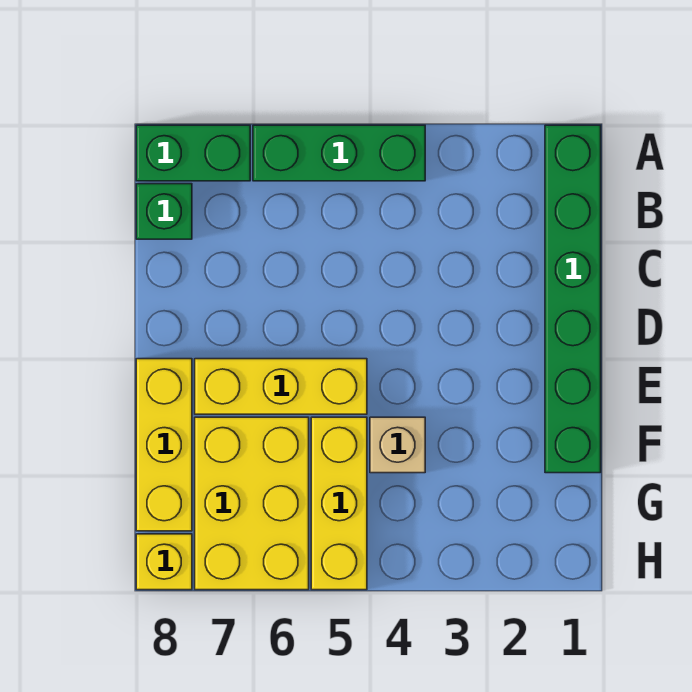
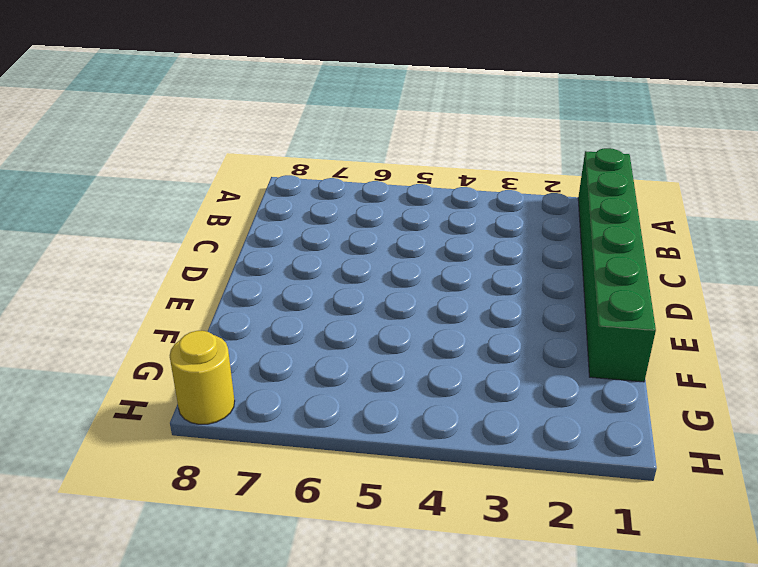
yellow 1x1 round brick [170,331,235,424] -> yellow 1x1 brick [136,534,192,590]
none -> green 1x3 brick [253,125,425,181]
none -> green 1x2 brick [136,125,250,181]

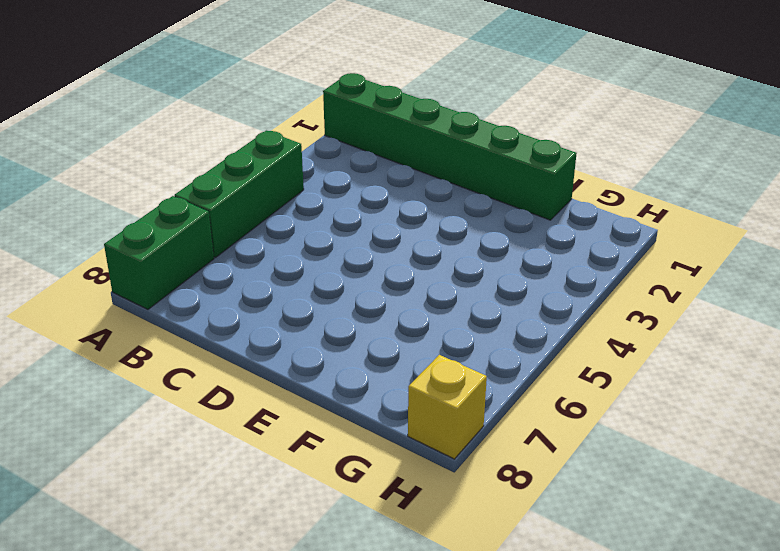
none -> green 1x1 brick [136,184,192,239]
none -> yellow 1x3 brick [195,359,367,414]

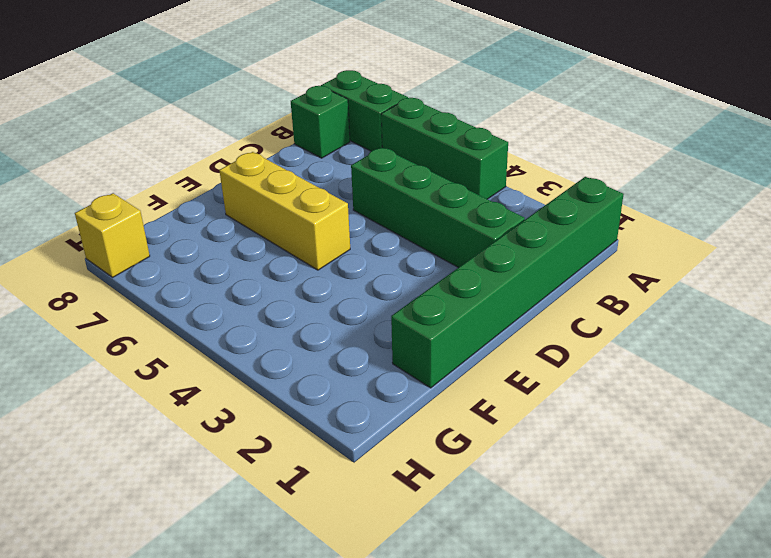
green 1x4 brick [351,147,525,268] -> none
none -> yellow 1x3 brick [136,359,192,531]
none -> tan 1x1 brick [370,417,425,473]

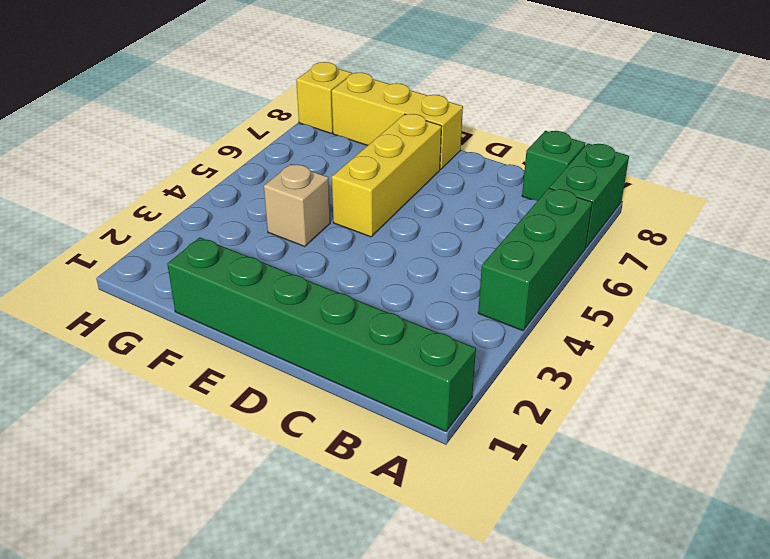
none -> yellow 1x3 brick [311,417,367,590]
none -> yellow 2x3 brick [195,417,309,590]

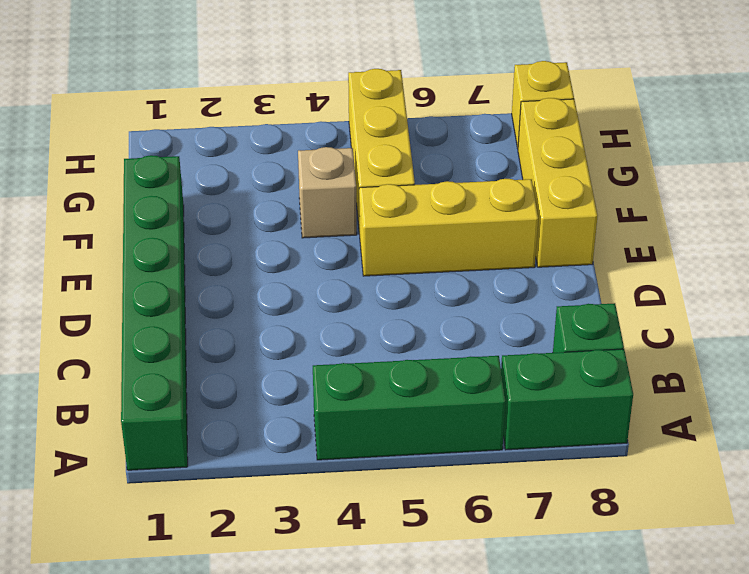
none -> yellow 2x3 brick [195,417,309,590]

